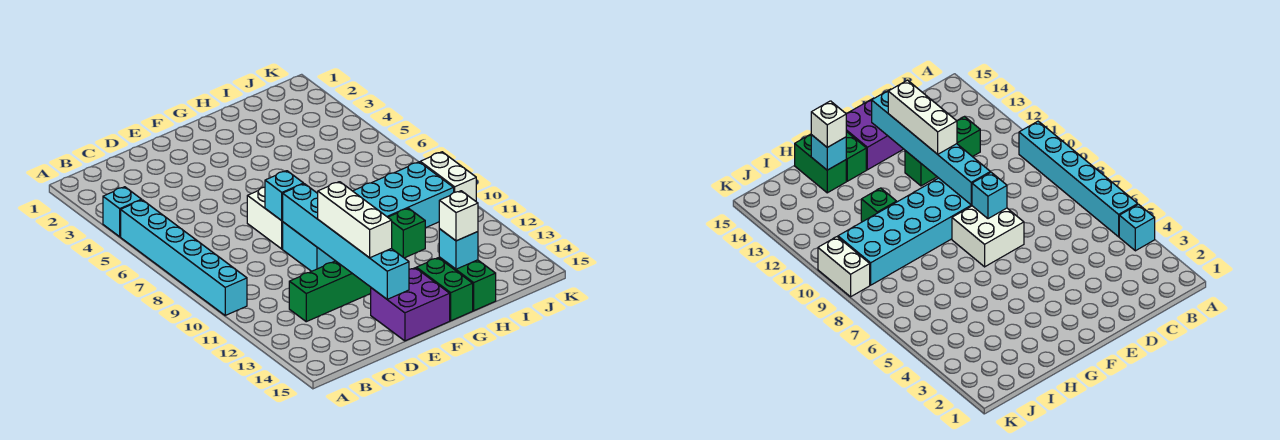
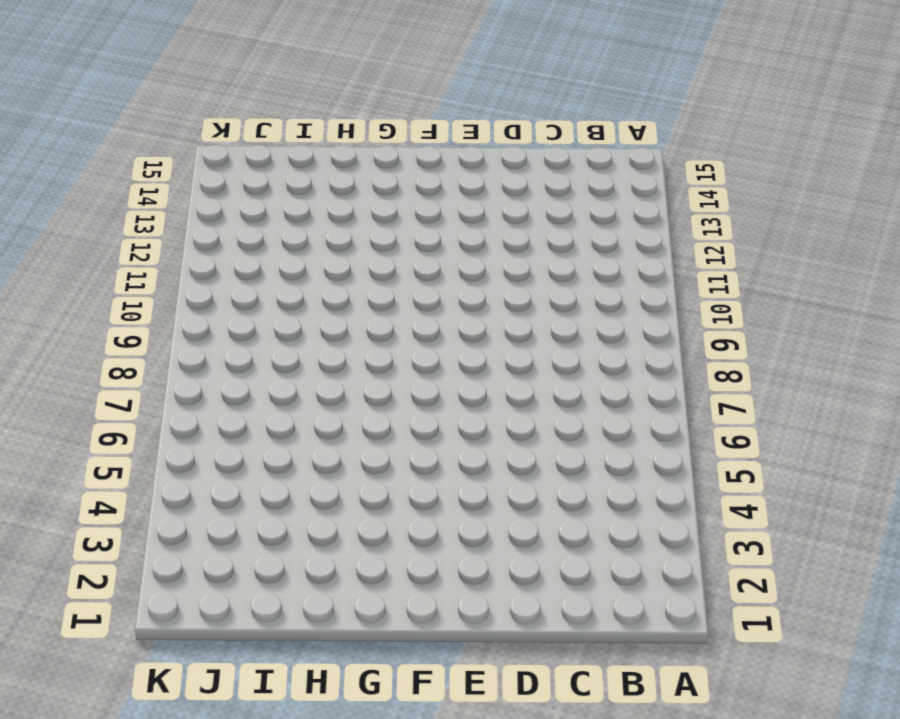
none -> cyan 1x1 brick [103,187,142,237]
none -> cyan 1x6 brick [121,200,247,315]
none -> green 1x3 brick [289,261,371,322]

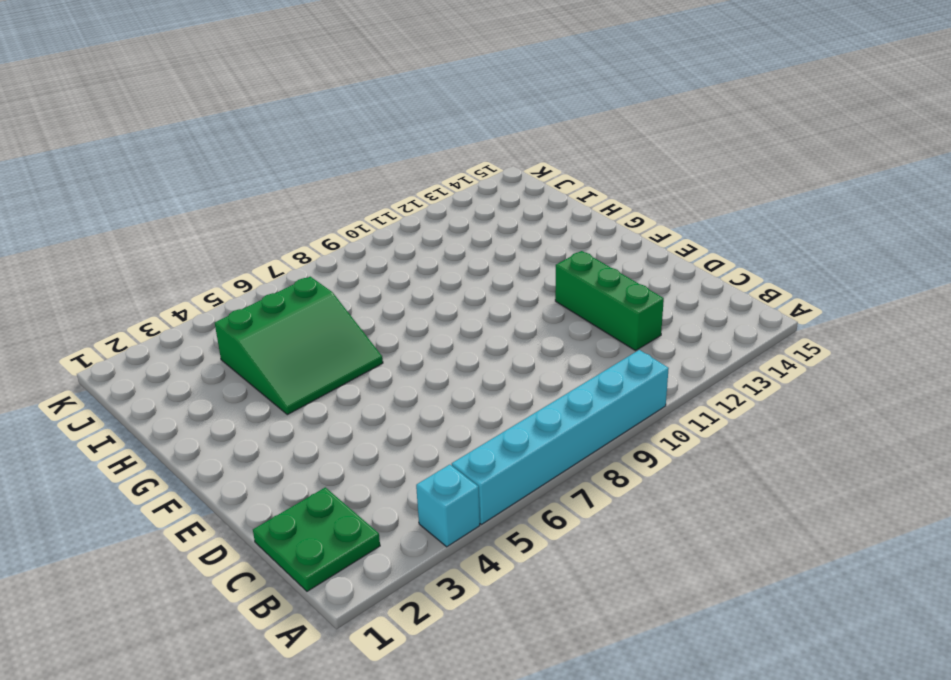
green 2x2 plate [253,487,380,591] -> none
green 3x3 slope [215,277,383,415] -> none
none -> white 2x2 brick [247,187,283,249]
none -> cyan 2x6 brick [283,162,454,271]
none -> purple 2x2 brick [371,268,450,341]

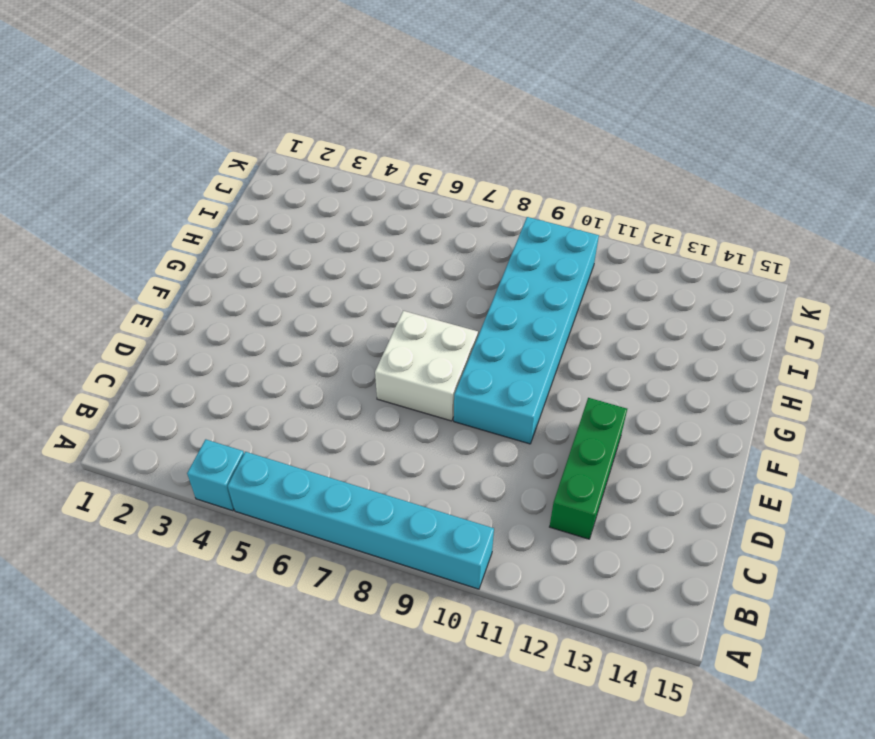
none -> purple 2x2 brick [371,268,450,341]
none -> green 1x2 brick [416,258,473,321]
none -> green 1x1 brick [388,208,425,258]

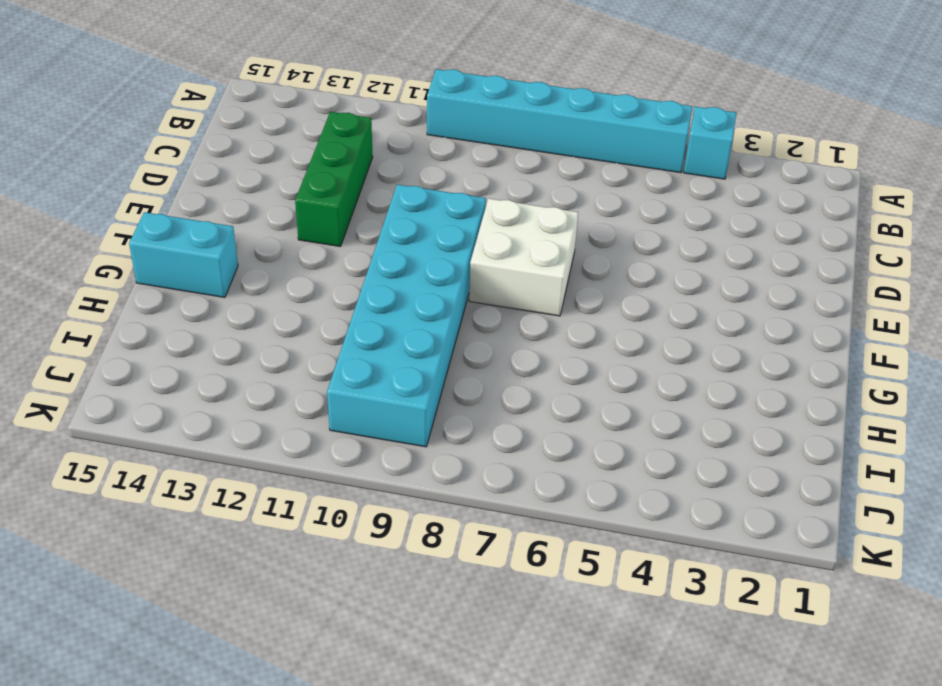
cyan 1x2 brick [129,212,238,297] -> green 1x2 brick [416,258,473,321]
none -> purple 2x2 brick [371,268,450,341]
none -> green 1x1 brick [388,208,425,258]
none -> green 1x2 brick [439,257,496,311]

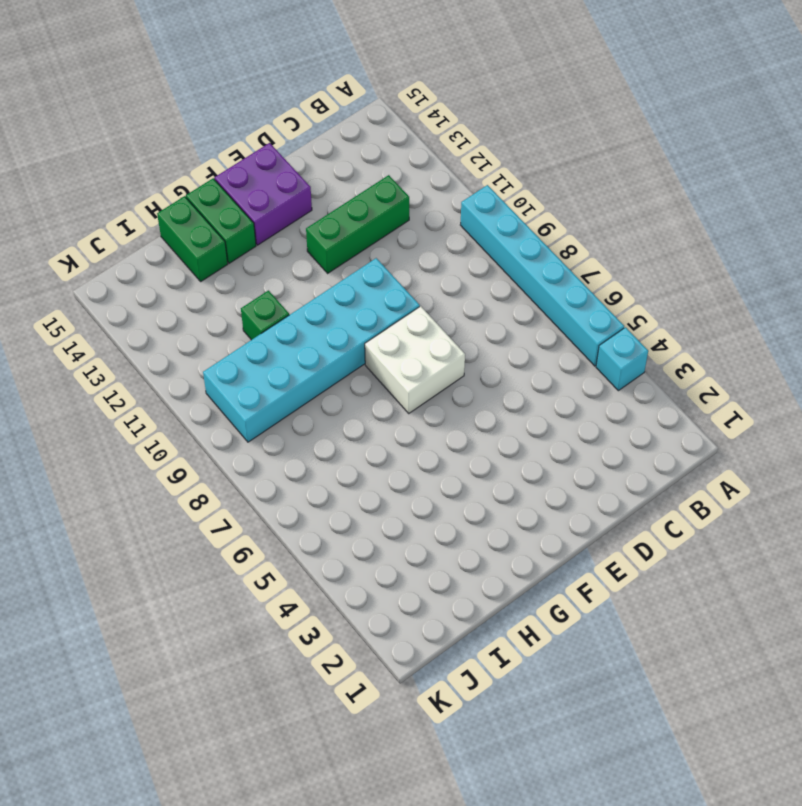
none -> white 1x2 brick [420,152,476,201]
none -> cyan 1x1 brick [265,171,304,221]
none -> cyan 1x6 brick [282,184,409,299]

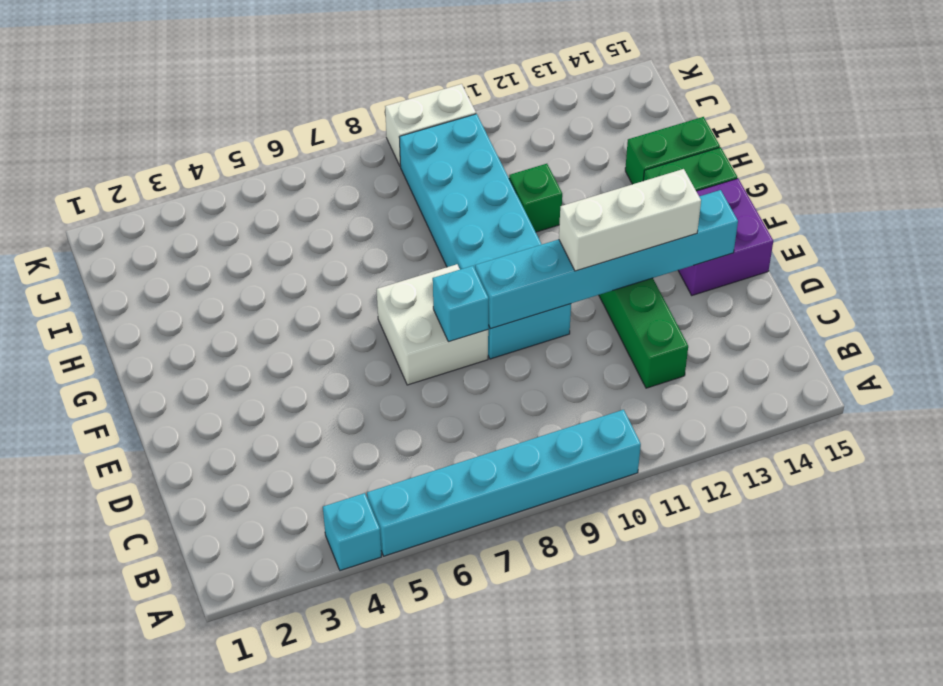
none -> cyan 1x1 brick [439,229,478,269]
none -> white 1x1 brick [439,191,478,241]

